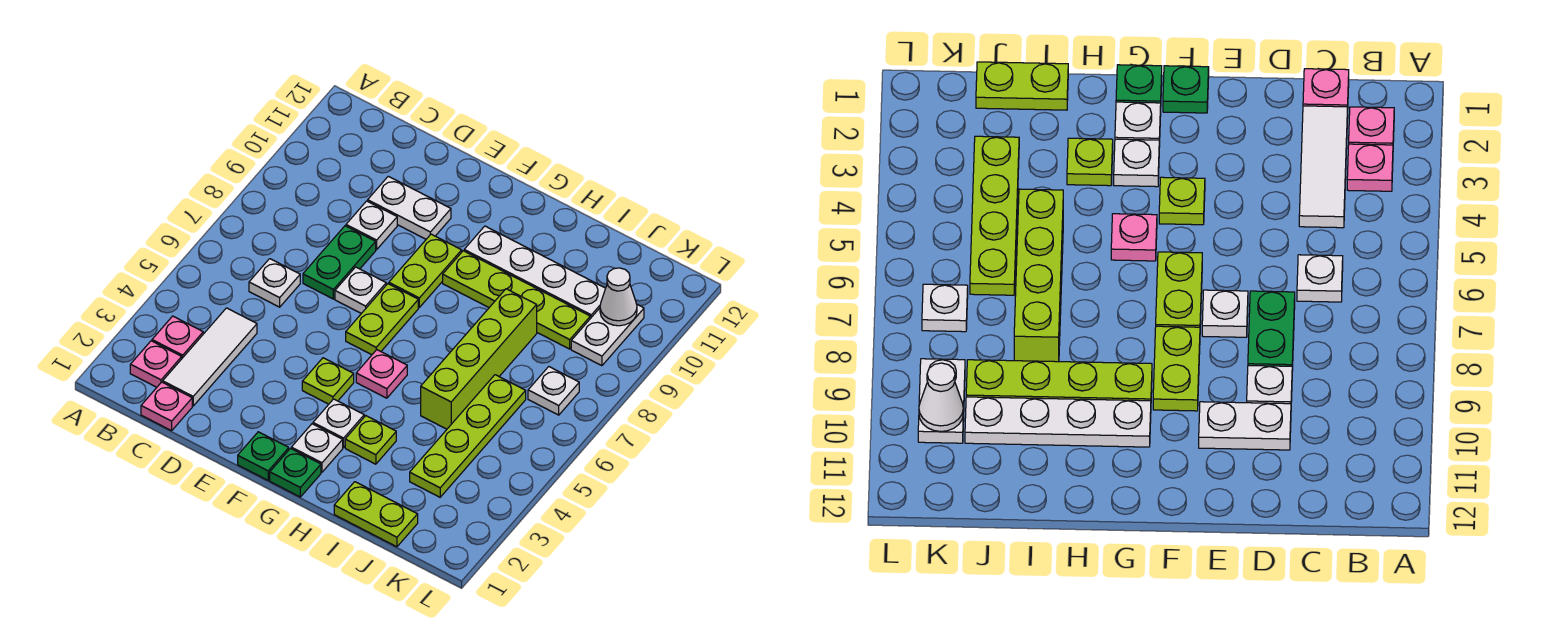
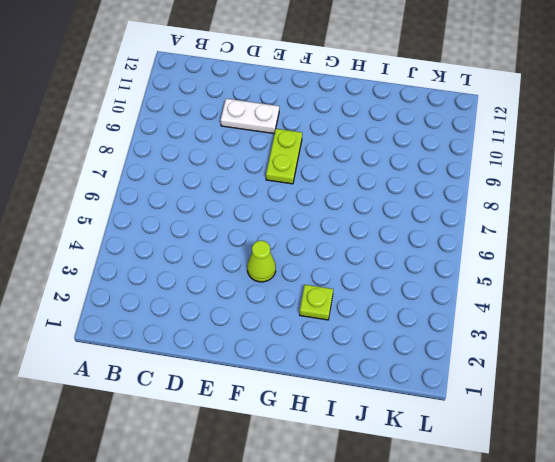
lime 1x1 cone [247,241,276,282] -> lime 1x1 plate [302,358,354,404]
none -> pink 1x1 plate [130,341,182,387]
none -> pink 1x1 plate [152,316,203,358]
none -> pink 1x1 plate [141,382,192,431]

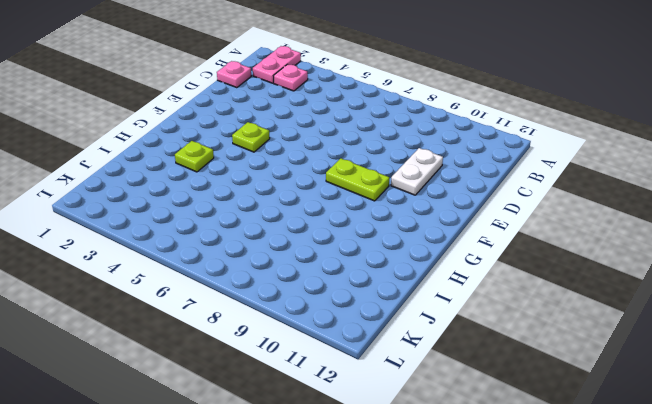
pink 1x2 plate [253,46,301,83] -> pink 1x1 plate [130,341,182,387]
none -> white 1x3 tile [163,308,257,406]
none -> white 1x1 plate [249,259,300,307]
none -> green 1x2 plate [303,226,376,299]

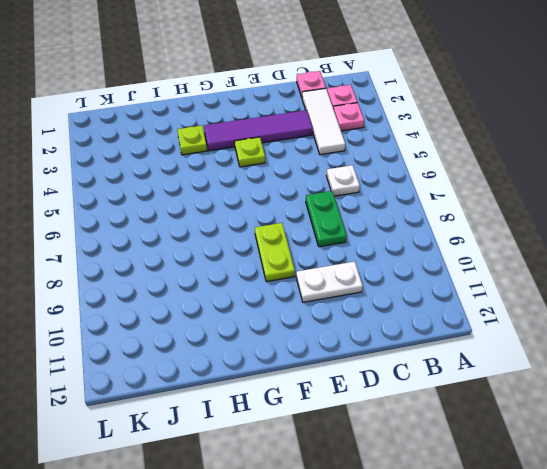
purple 1x4 tile [204,110,313,151] -> white 1x1 plate [313,399,364,448]
none -> white 1x1 plate [346,201,397,250]
none -> white 1x1 plate [335,267,386,314]
none -> green 1x1 plate [238,432,289,480]

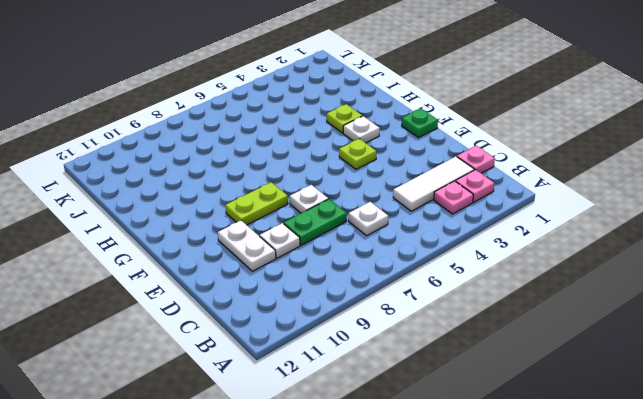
none -> lime 1x2 plate [346,284,418,355]
none -> green 1x1 plate [270,449,321,497]
none -> white 1x1 plate [291,424,343,472]

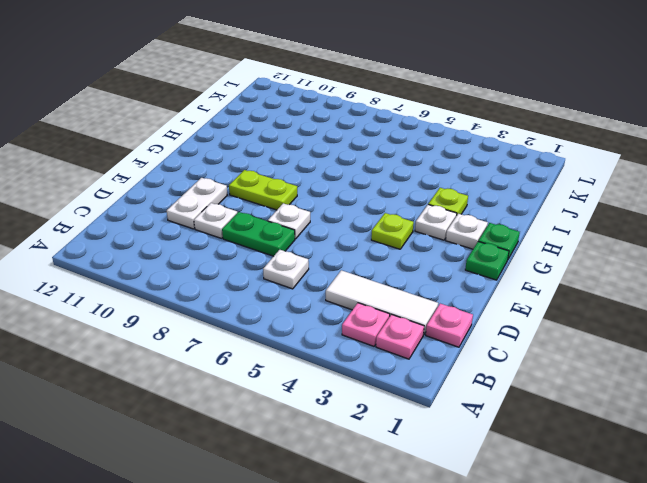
none -> lime 1x2 plate [346,284,418,355]
none -> pink 1x1 plate [356,350,407,398]
none -> lime 1x4 plate [443,251,590,349]

